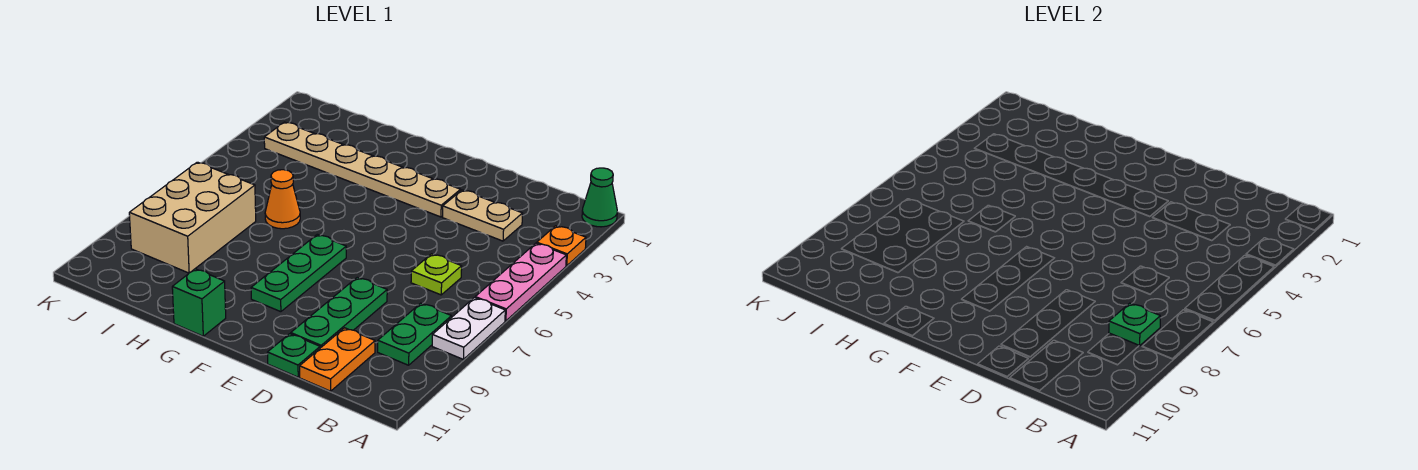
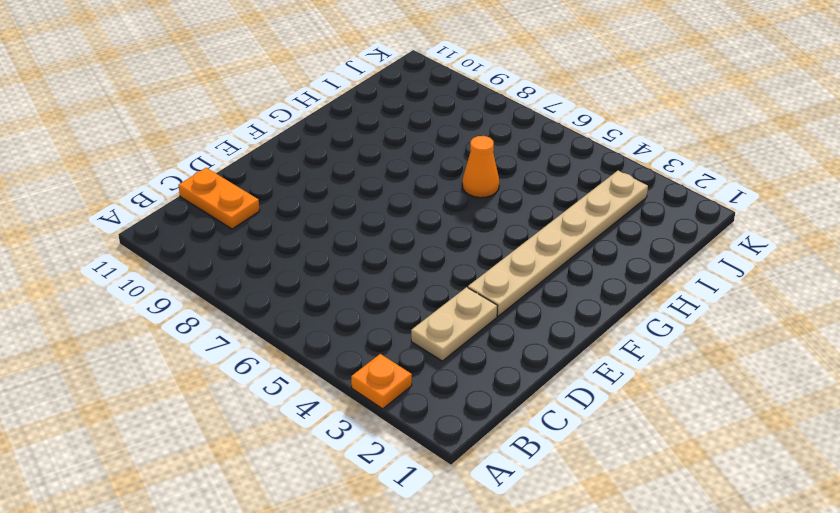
none -> green 1x1 cone [582,168,617,227]
none -> pink 1x3 plate [475,243,566,321]
none -> white 1x2 plate [432,298,505,359]

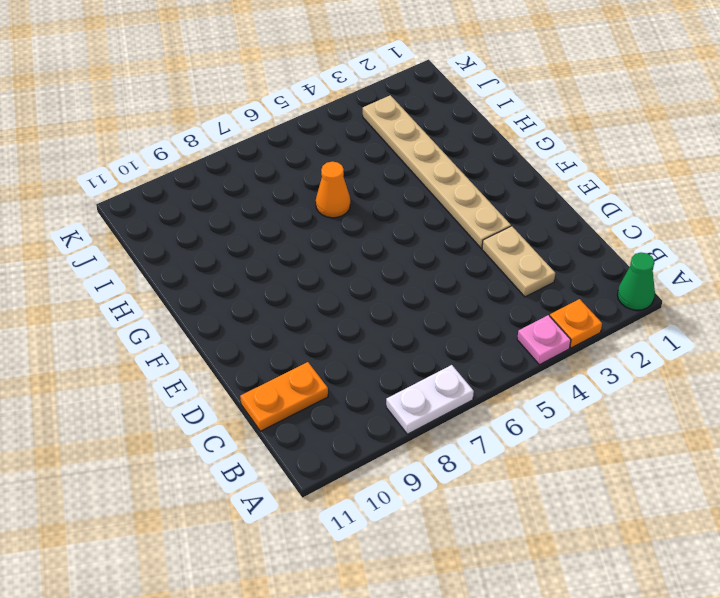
pink 1x1 plate [517,315,571,365] -> pink 1x3 plate [475,243,566,321]
none -> green 1x2 plate [378,303,451,365]
none -> lime 1x1 plate [411,254,462,295]
none -> green 1x3 plate [291,277,387,348]

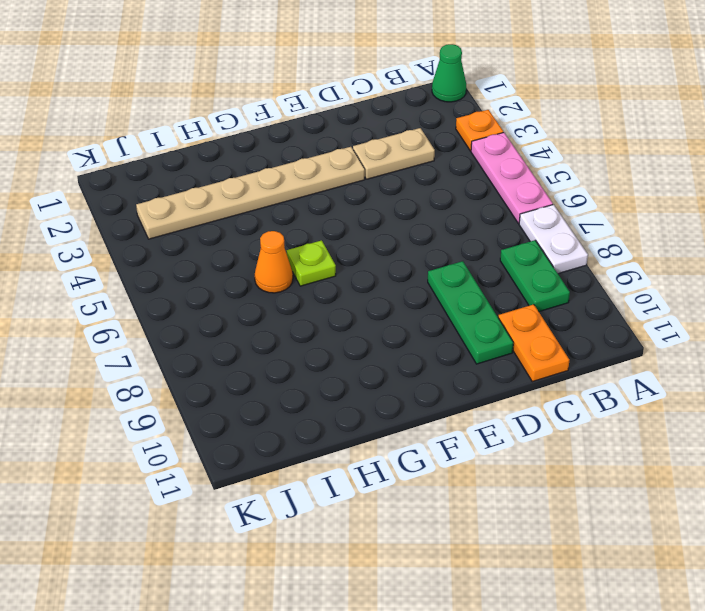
lime 1x1 plate [287,240,336,286] -> lime 1x1 plate moved to [411,254,462,295]
none -> green 1x1 plate [267,334,320,377]
none -> green 1x3 plate [251,234,346,312]
none -> green 1x1 brick [172,269,226,336]

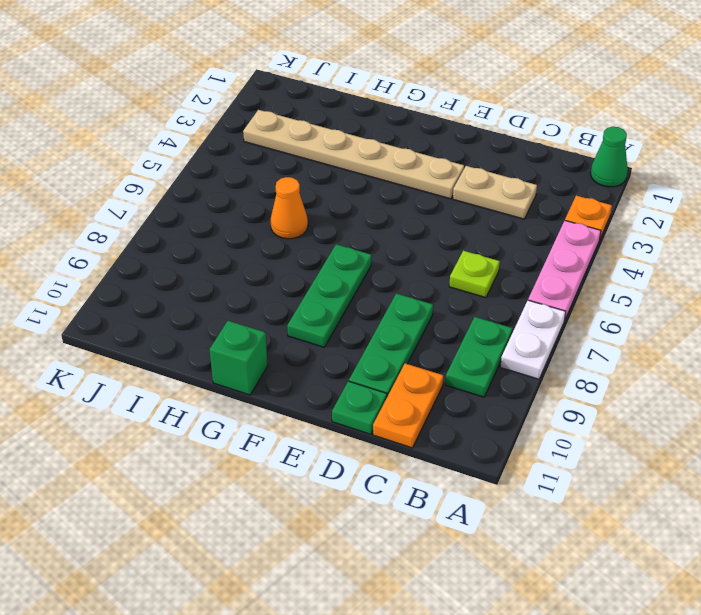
none -> tan 2x3 brick [129,162,256,273]
none -> green 1x1 plate [1109,303,1160,346]

